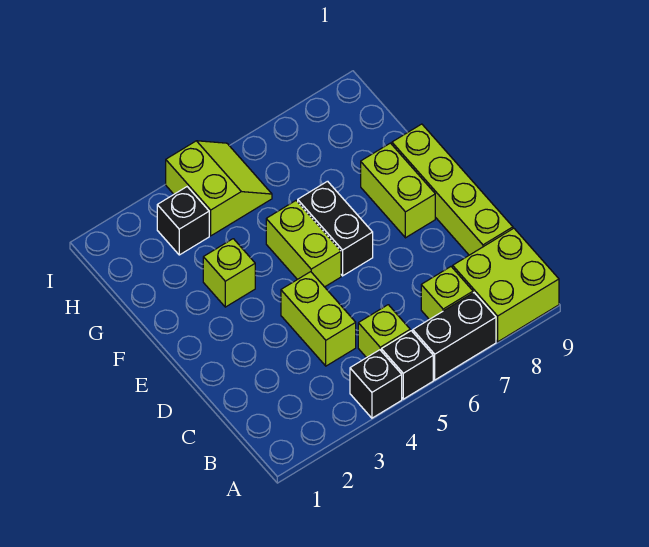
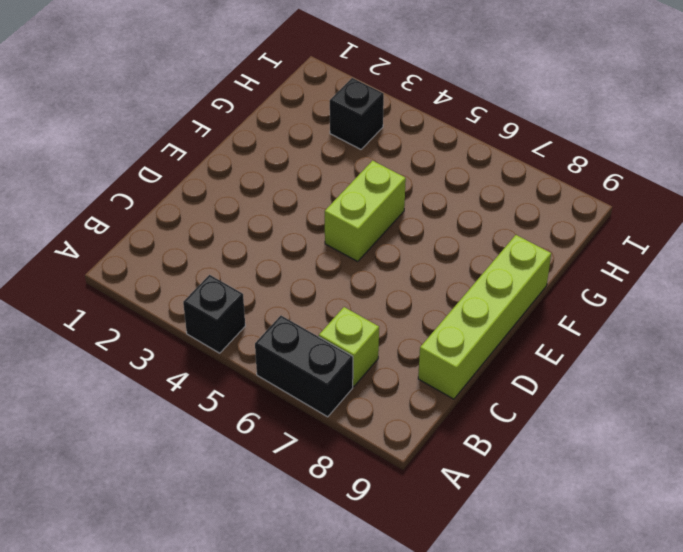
none -> black 1x1 brick [381,331,433,399]
none -> lime 2x2 brick [453,228,559,342]
none -> lime 1x1 brick [358,305,410,358]

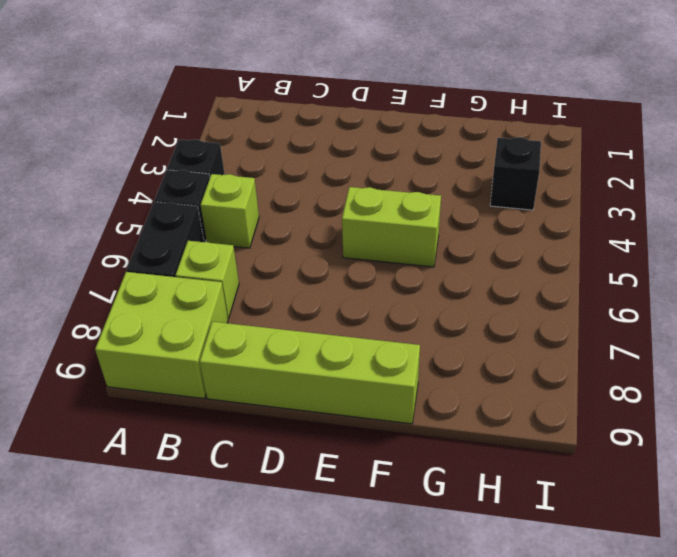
none -> lime 1x2 brick [281,272,356,366]
none -> black 1x2 brick [298,181,373,276]
none -> lime 1x2 brick [361,143,435,238]

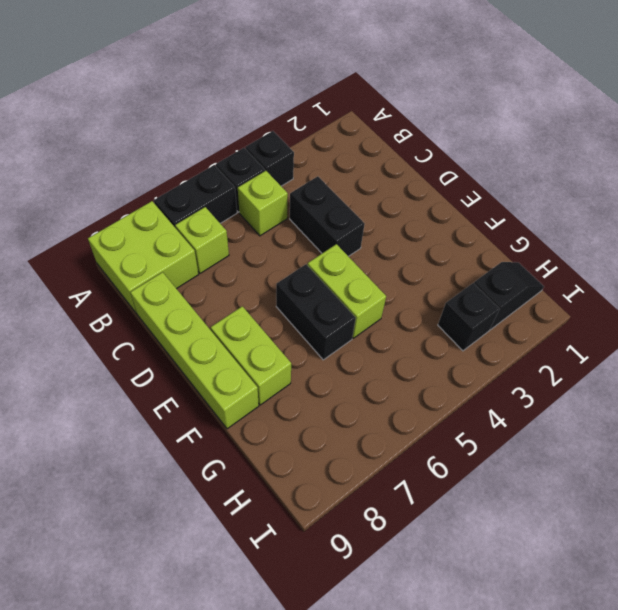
black 1x2 brick [290,176,365,256] -> lime 1x2 brick [281,272,356,366]
black 1x2 slope [474,262,544,330] -> none
none -> lime 1x1 brick [203,239,255,307]
none -> lime 2x2 slope [166,141,272,236]

